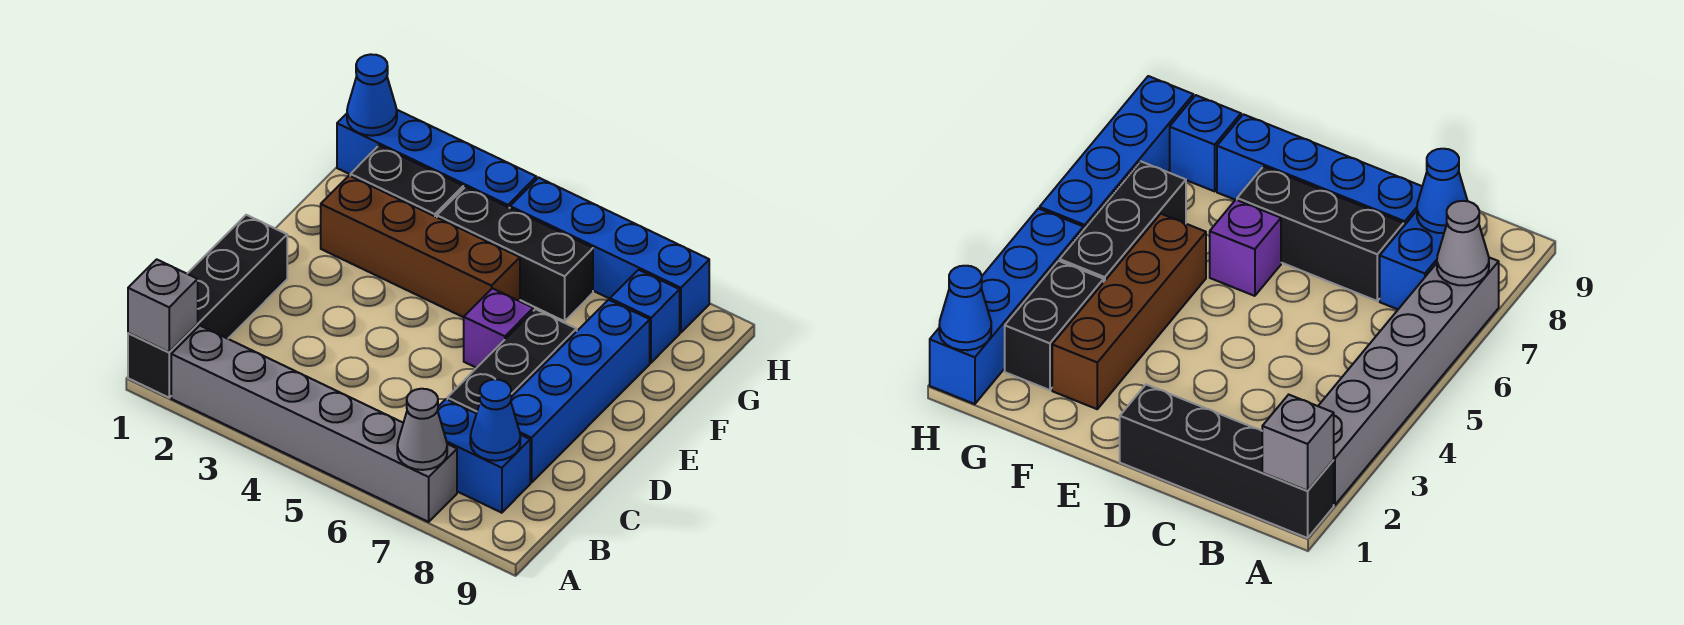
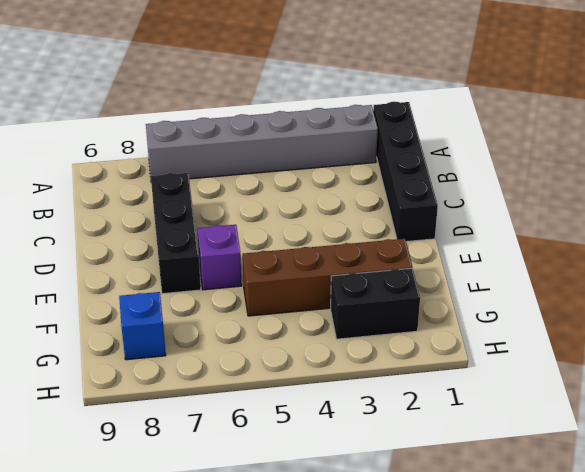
none -> blue 1x2 brick [438,399,530,513]
none -> blue 1x4 brick [511,300,650,483]
none -> black 1x3 brick [437,187,593,321]

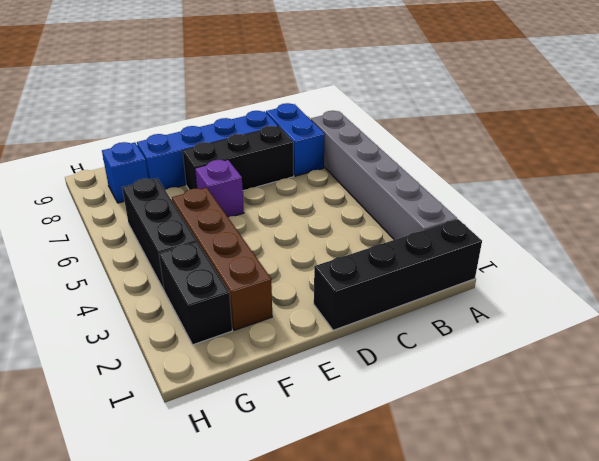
none -> blue 1x4 brick [337,110,536,208]
none -> blue 1x4 brick [510,178,709,333]
none -> grey 1x1 brick [128,259,198,352]

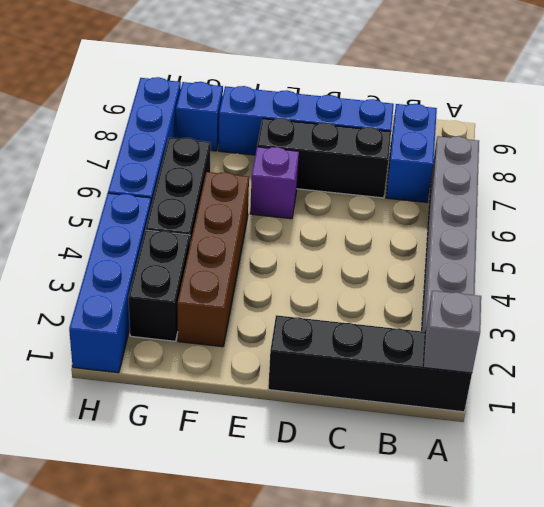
none -> grey 1x1 cone [397,389,447,470]
none -> blue 1x1 cone [470,379,520,461]
none -> blue 1x1 cone [347,54,397,136]

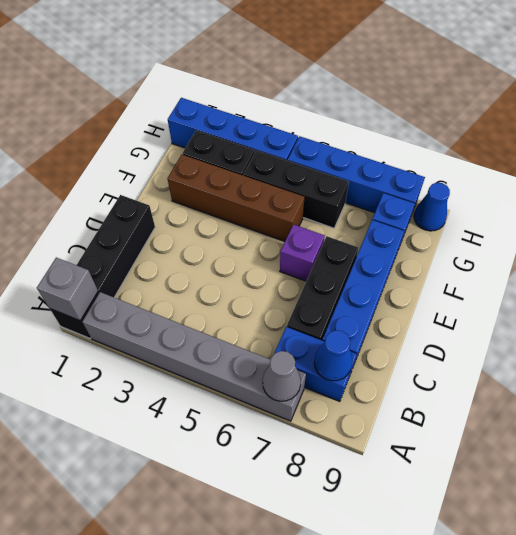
blue 1x1 cone [414,183,450,231] -> blue 1x1 cone moved to [347,54,397,136]

